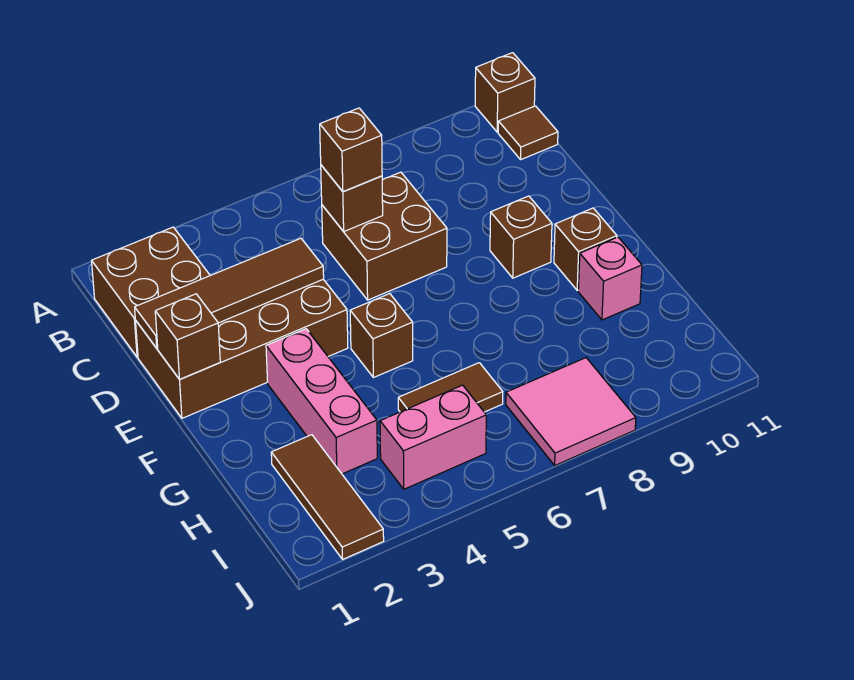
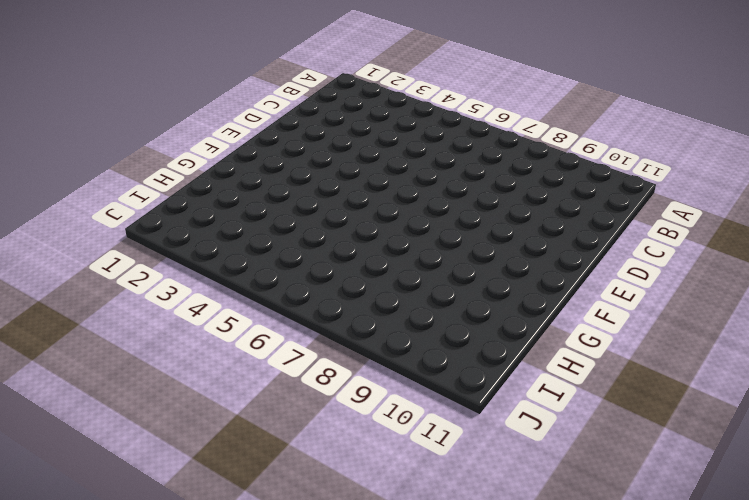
none -> brown 1x1 brick [475,53,535,132]
none -> brown 2x2 brick [92,227,210,357]
none -> brown 1x1 tile [498,106,558,159]

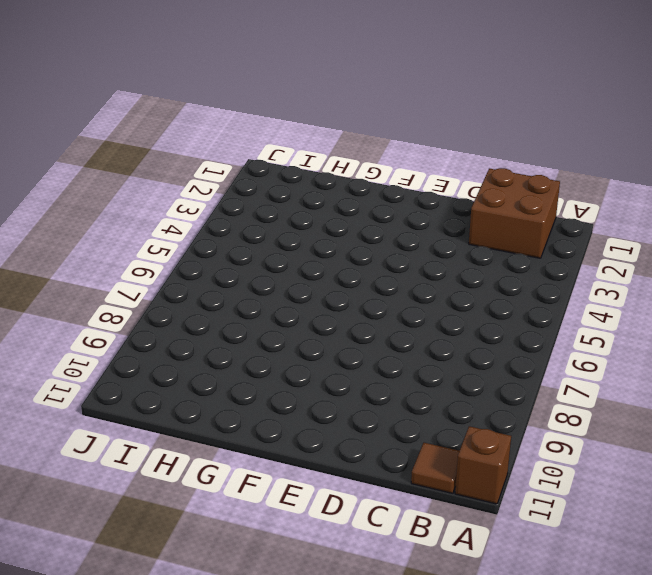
none -> brown 2x2 brick [322,172,447,300]
none -> brown 2x4 brick [136,279,348,418]
none -> brown 1x1 brick [490,196,552,278]

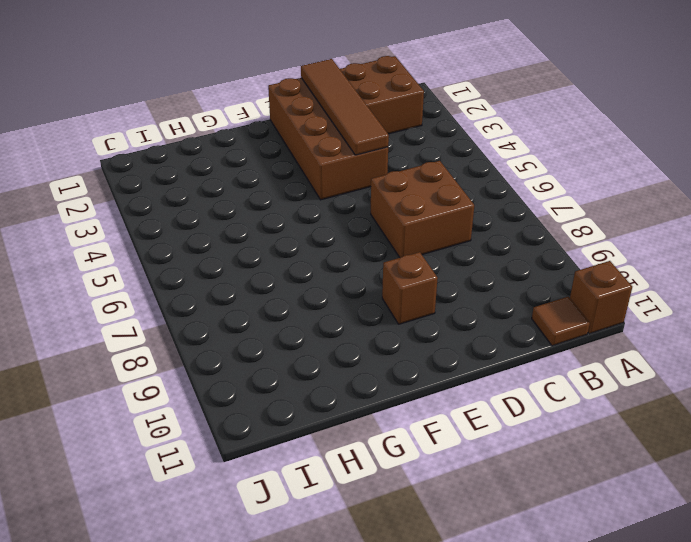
none -> pink 1x3 brick [266,329,377,474]
none -> brown 1x1 brick [350,294,413,378]
none -> brown 1x1 brick [554,208,617,290]

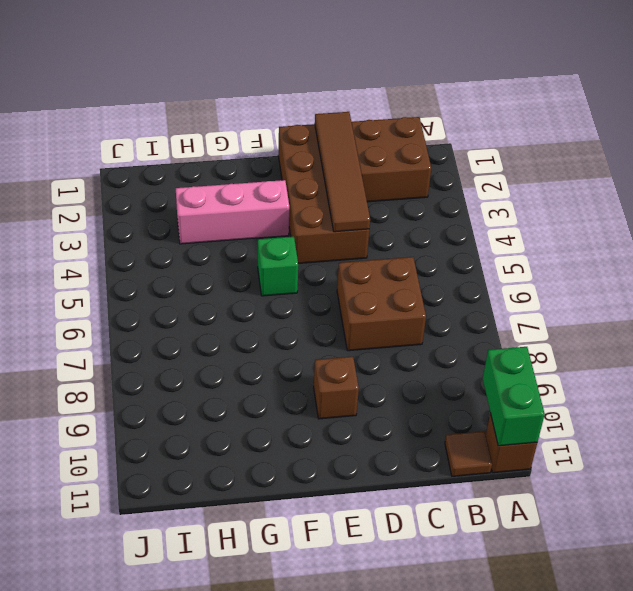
green 1x2 brick [483,347,545,446] -> none
green 1x1 brick [258,237,298,296] -> brown 1x1 brick [350,294,413,378]
none -> brown 1x1 brick [554,208,617,290]
none -> pink 1x1 brick [578,237,642,320]
none -> brown 1x3 tile [271,435,384,559]

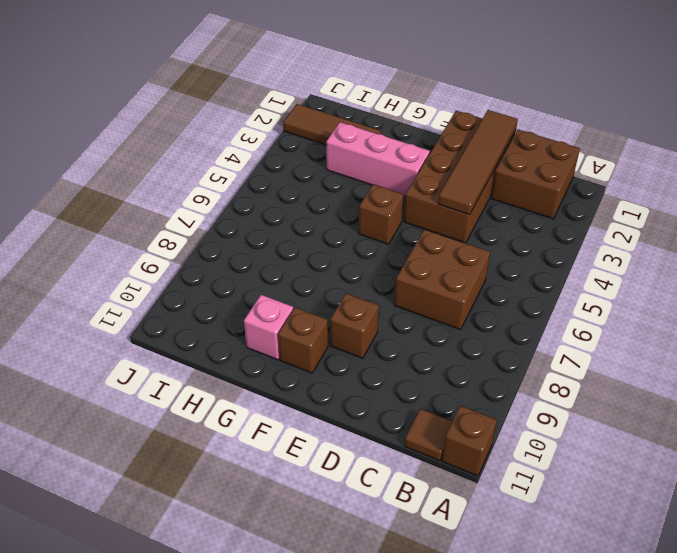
none -> brown 1x2 tile [398,363,503,412]
none -> pink 1x2 brick [380,385,486,489]
none -> pink 2x2 tile [506,358,636,465]

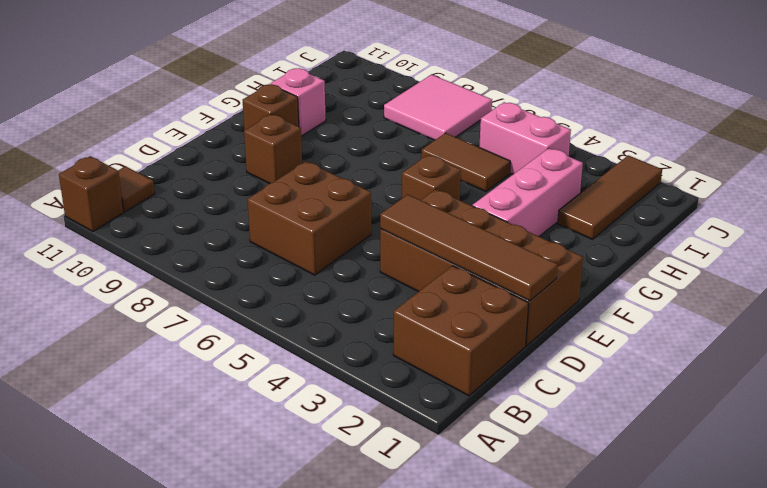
none -> brown 1x1 brick [321,165,383,231]
none -> brown 1x1 brick [155,294,220,379]
none -> brown 1x1 brick [320,108,382,191]

